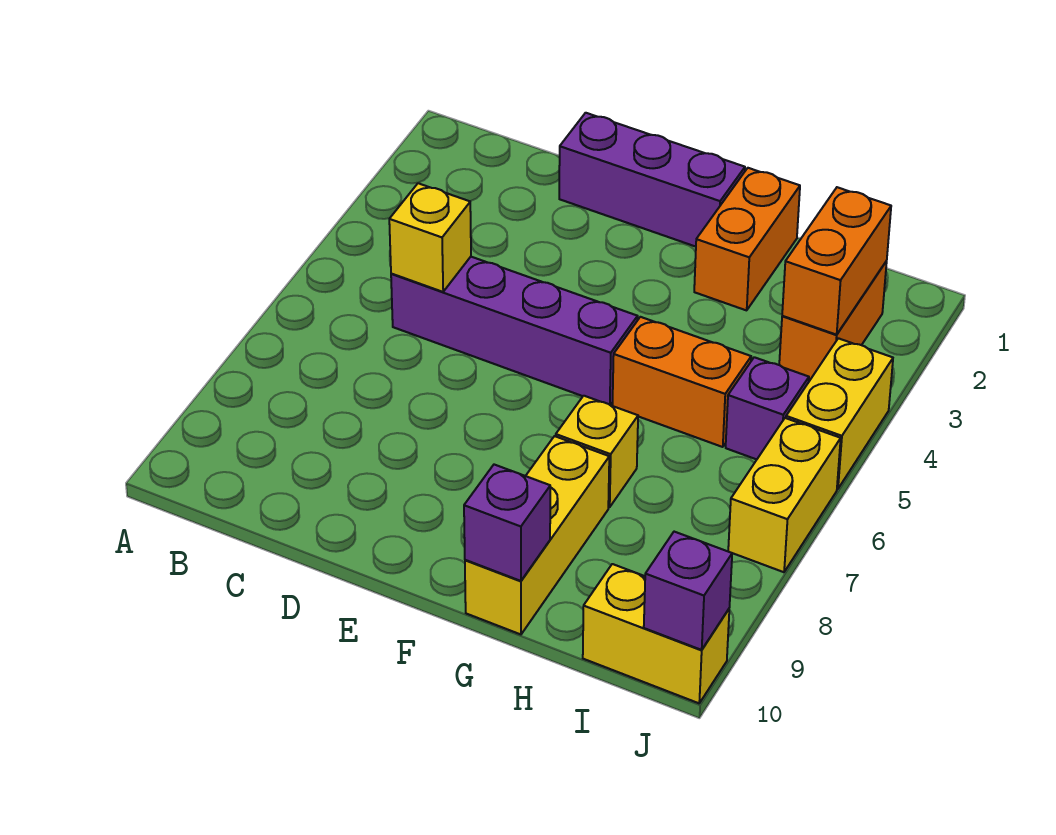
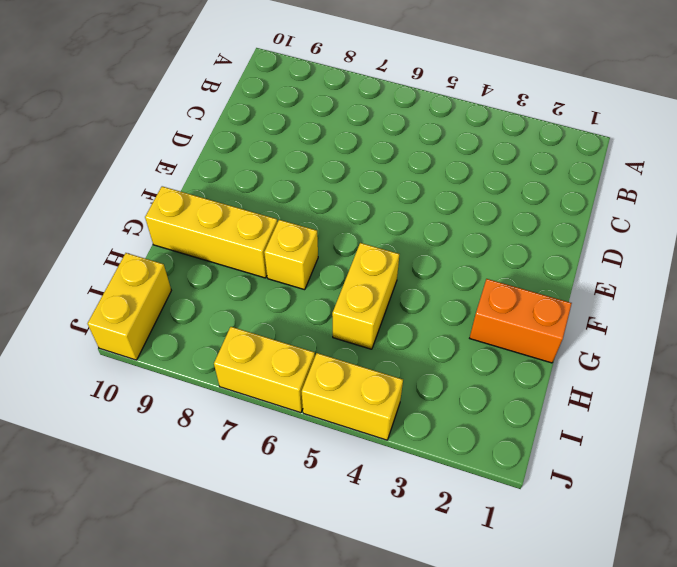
yellow 1x2 brick [332,243,399,349] -> orange 1x2 brick [613,317,751,447]
none -> purple 1x4 brick [391,257,638,405]
none -> purple 1x3 brick [559,113,745,247]
none -> orange 1x2 brick [779,261,887,380]

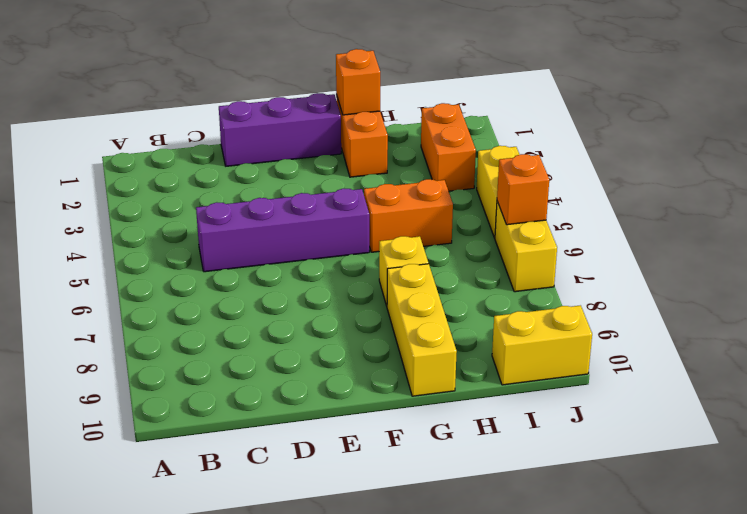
orange 1x1 brick [336,49,380,115] -> none
orange 1x1 brick [497,154,549,225] -> none
none -> purple 1x1 brick [726,357,809,459]
none -> yellow 1x1 brick [389,183,471,292]
none -> purple 1x1 brick [464,465,550,581]

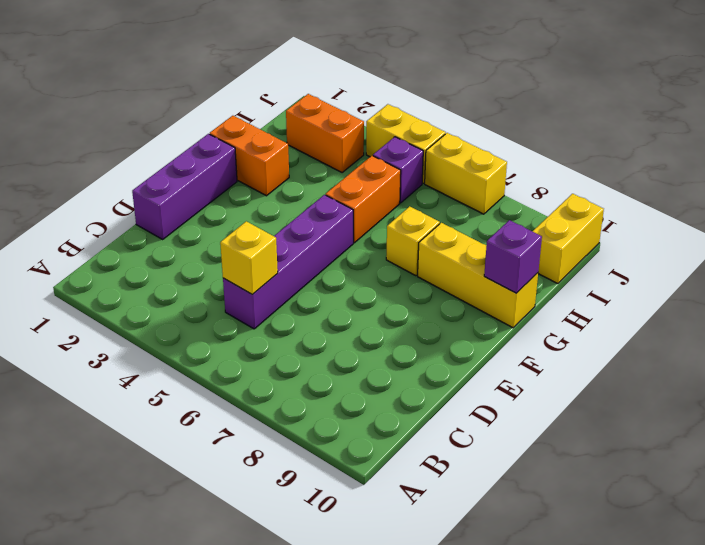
none -> orange 1x2 brick [782,187,891,335]
none -> purple 1x1 brick [644,532,732,650]

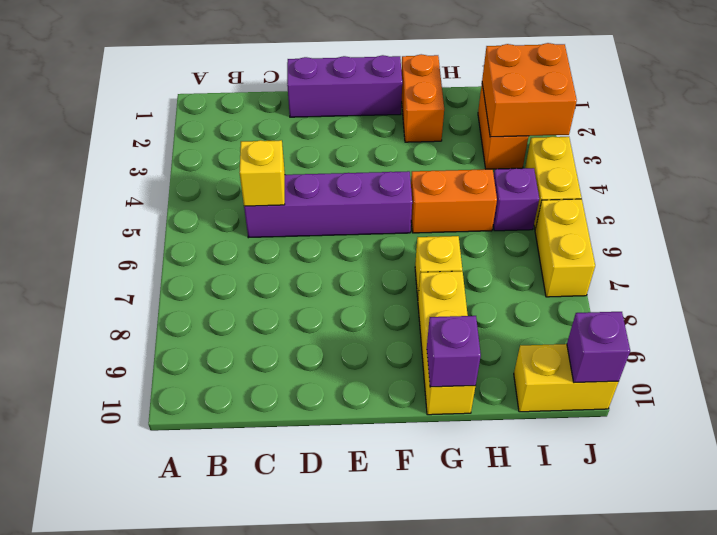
orange 2x2 brick [482,43,577,137] -> orange 1x2 brick [782,187,891,335]

